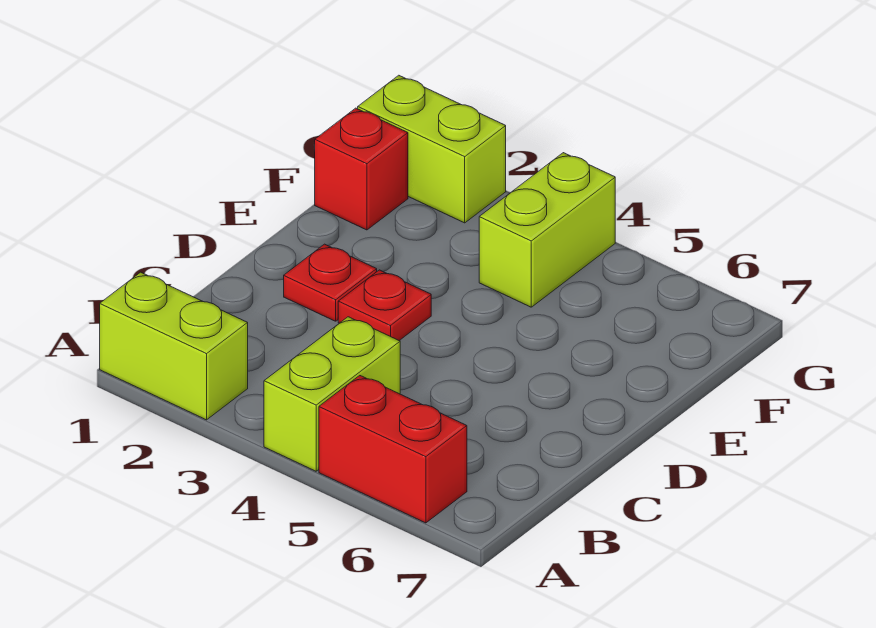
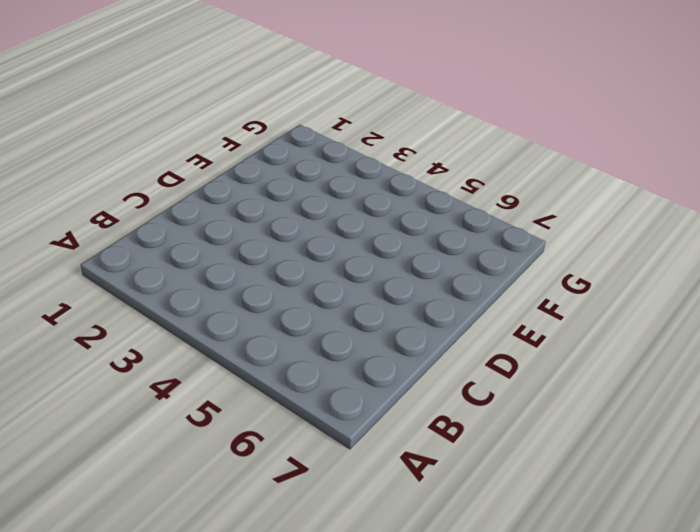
none -> lime 1x2 brick [100,272,248,420]
none -> lime 1x2 brick [264,317,400,471]

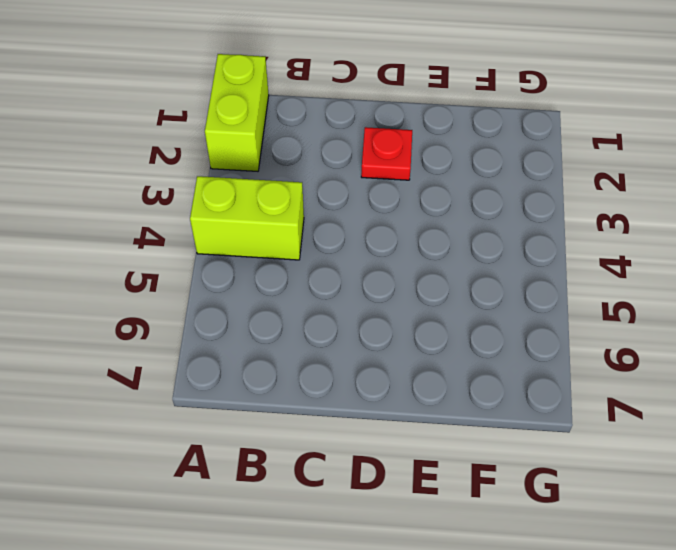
none -> red 1x2 brick [319,376,467,523]
none -> red 1x1 plate [338,270,431,341]

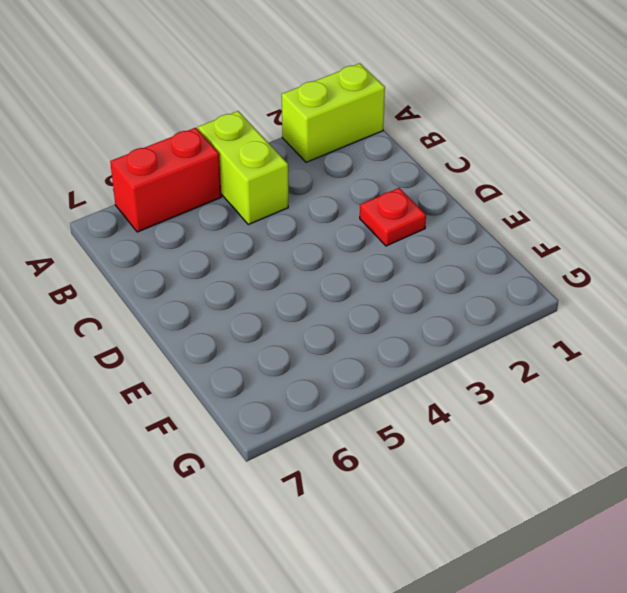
none -> red 1x1 plate [338,270,431,341]
none -> red 1x1 brick [315,108,408,230]

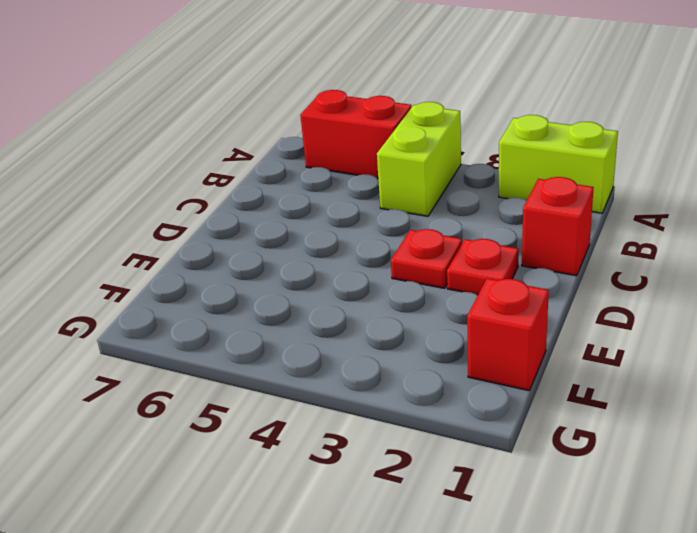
red 1x1 brick [522,177,594,276] -> none
none -> lime 1x2 brick [479,153,615,307]
none -> lime 1x2 brick [358,75,506,223]

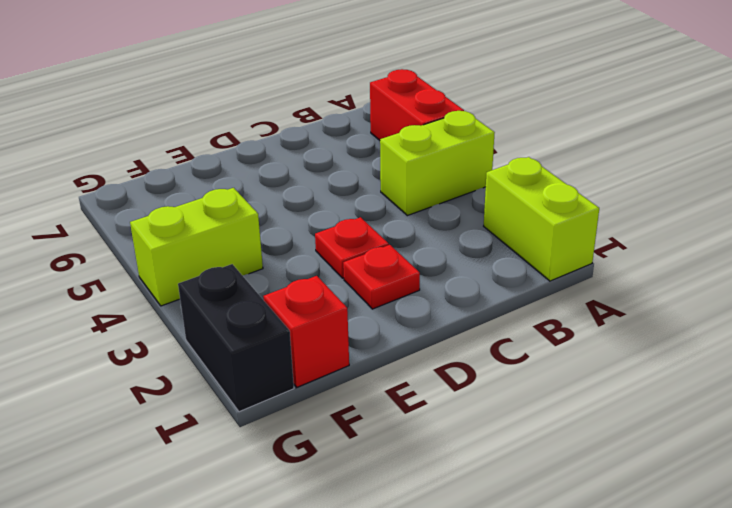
black 1x2 brick [178,264,294,412] -> lime 1x2 brick [358,75,506,223]

